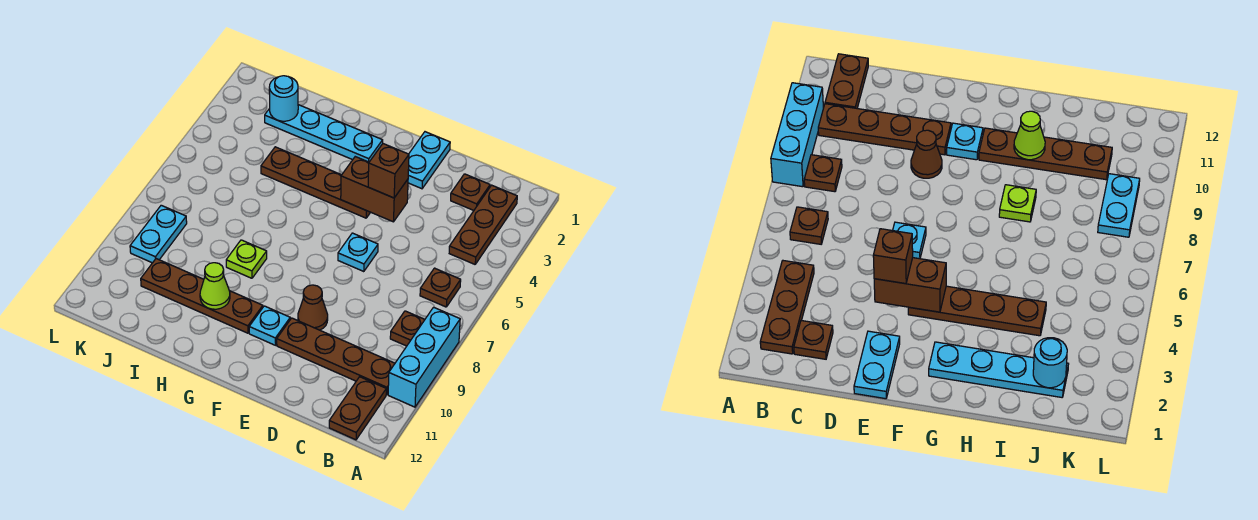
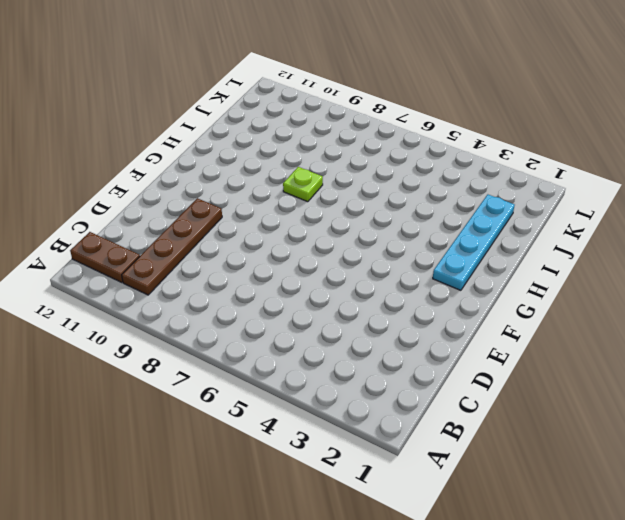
none -> cyan 1x3 brick [388,307,460,407]
none -> brown 1x3 plate [449,185,517,264]
none -> brown 1x1 plate [420,268,461,307]

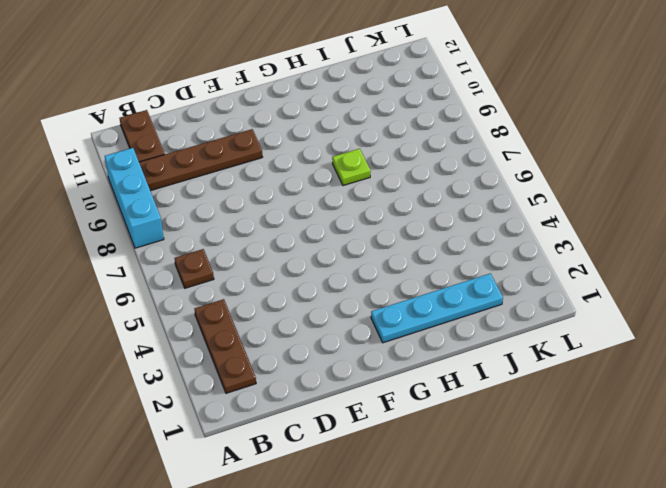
none -> brown 1x1 plate [390,311,425,346]
none -> brown 1x1 plate [451,174,490,210]
none -> cyan 1x2 plate [408,132,450,189]

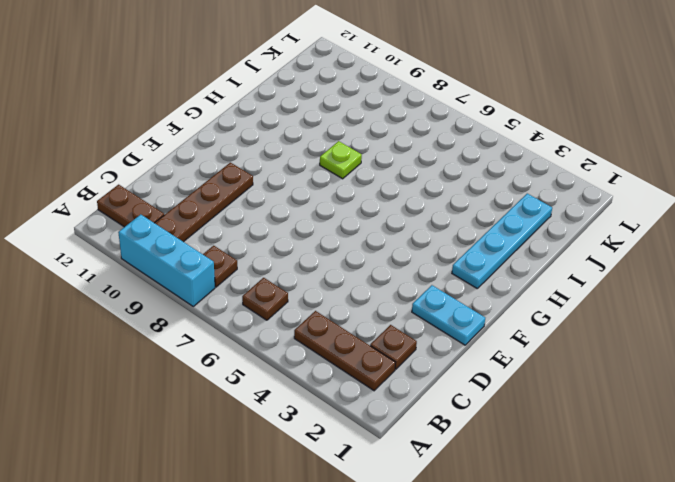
none -> cyan 1x1 plate [338,233,378,272]
none -> brown 1x1 cone [298,285,328,330]
none -> brown 1x4 plate [261,147,371,218]

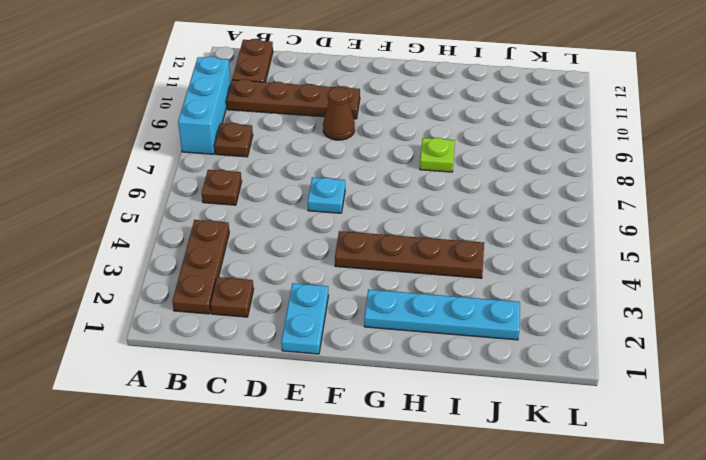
none -> cyan 1x1 plate [249,306,290,345]
none -> brown 1x4 plate [141,259,263,333]
none -> cyan 1x2 plate [130,205,187,263]

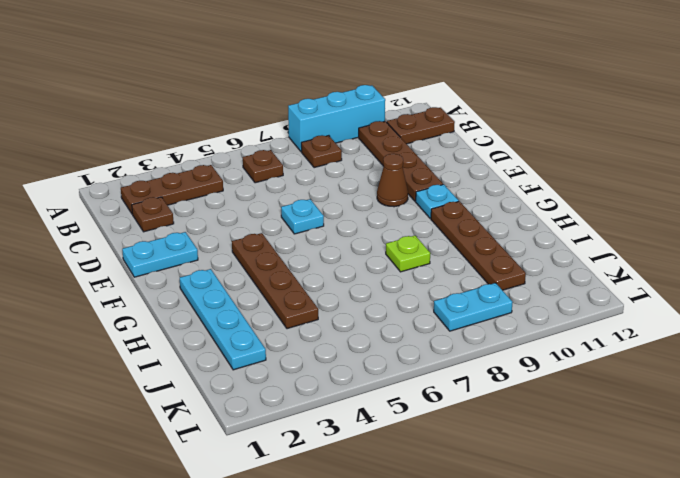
none -> brown 1x2 brick [341,157,408,222]
none -> lime 1x1 cone [200,263,230,309]
none -> cyan 1x1 round brick [269,76,298,121]

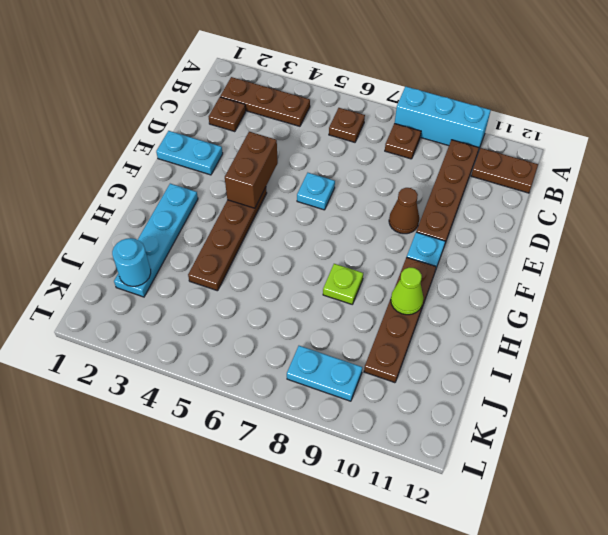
none -> brown 1x1 brick [368,144,409,198]

